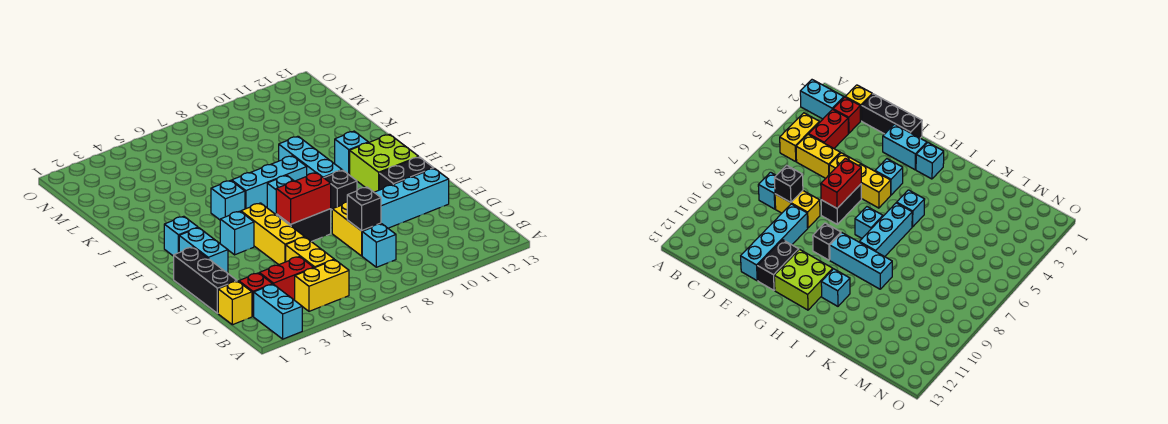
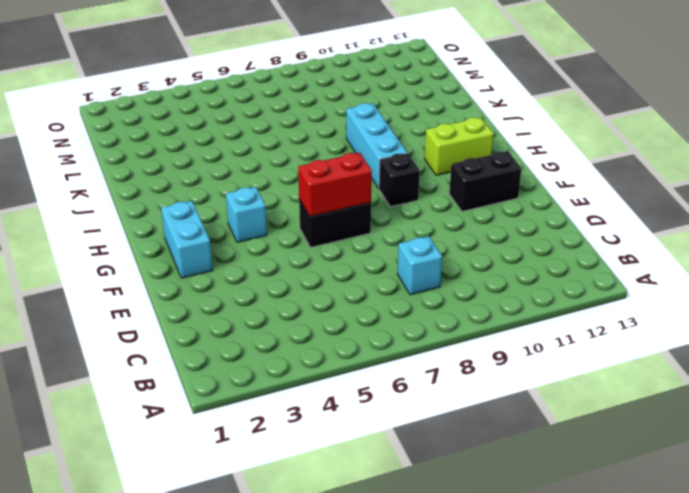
lime 1x2 brick [425,118,494,175] -> lime 2x2 brick [350,134,418,192]
none -> cyan 1x2 brick [254,284,302,339]
none -> yellow 1x2 brick [295,260,349,311]
none -> yellow 1x1 brick [218,281,252,325]

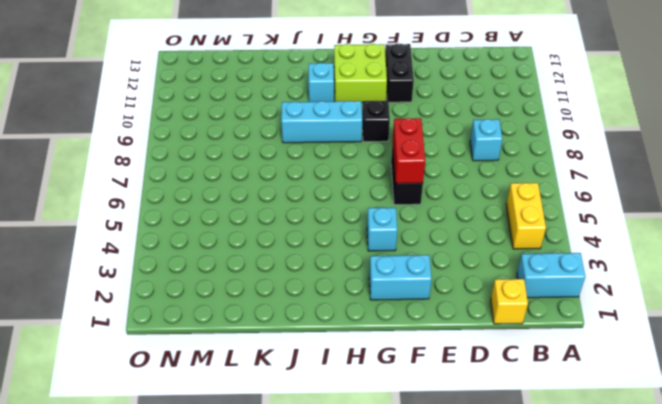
none -> red 1x1 brick [239,273,272,316]
none -> red 1x2 brick [259,257,314,300]
none -> yellow 1x2 brick [286,237,334,268]

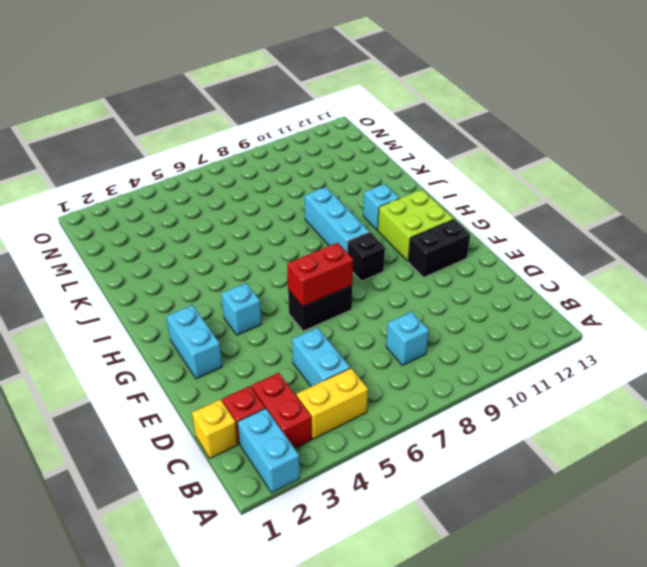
red 1x2 brick [252,373,312,448] -> red 1x2 brick turned to [259,257,314,300]
cyan 1x2 brick [292,328,350,387] -> yellow 1x2 brick [286,237,334,268]
none -> black 1x3 brick [174,247,237,313]
none -> yellow 1x2 brick [332,202,381,256]
none -> yellow 1x3 brick [241,203,304,265]

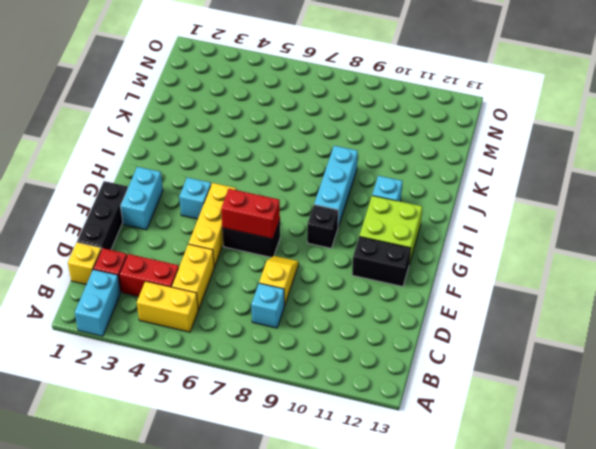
yellow 1x2 slope [259,256,299,306] -> yellow 1x2 brick [332,202,381,256]
none -> cyan 1x4 brick [374,168,449,228]
none -> cyan 1x1 brick [164,216,198,256]
none -> cyan 1x1 brick [267,175,294,214]

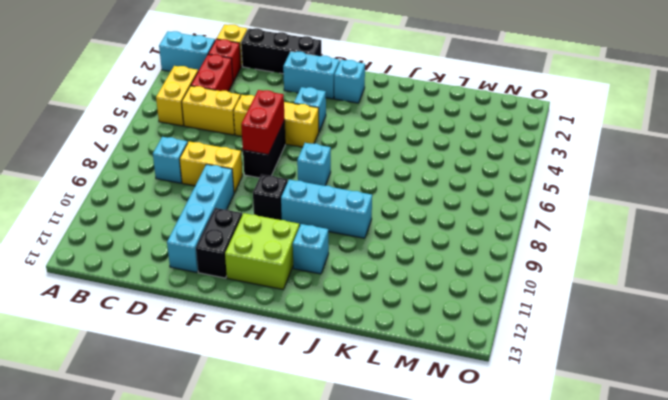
none -> cyan 1x1 brick [211,180,245,220]
none -> cyan 1x3 brick [232,156,307,209]
none -> black 1x1 brick [347,187,381,231]

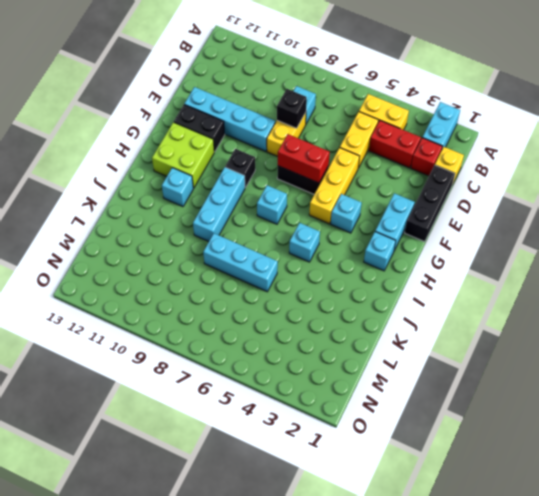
cyan 1x3 brick [203,233,278,292] -> cyan 1x3 brick moved to [232,156,307,209]

